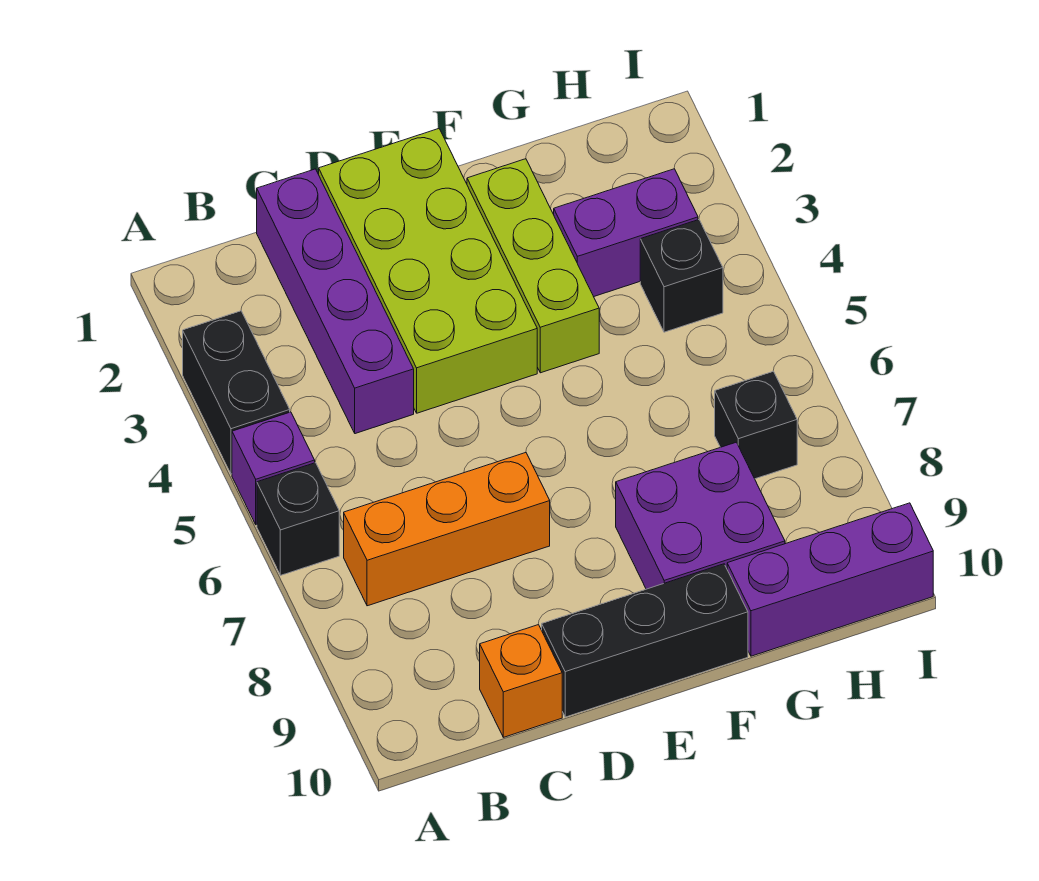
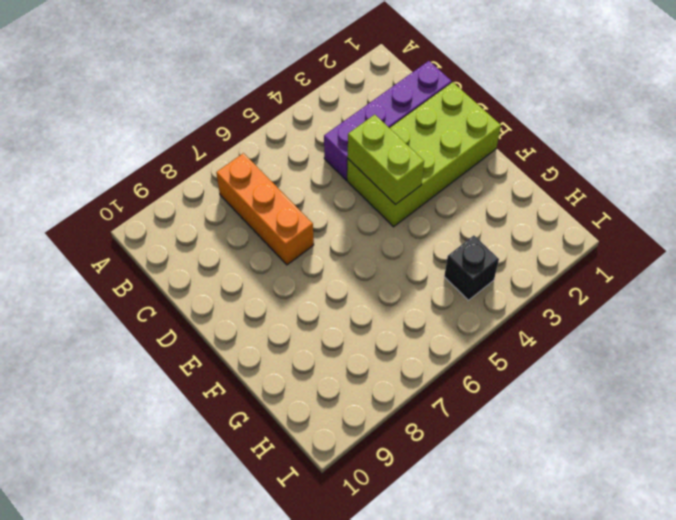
lime 1x2 brick [348,115,424,205] -> none
none -> black 1x2 brick [183,311,290,474]
none -> purple 1x1 brick [232,412,315,525]
none -> black 1x1 brick [257,463,339,575]

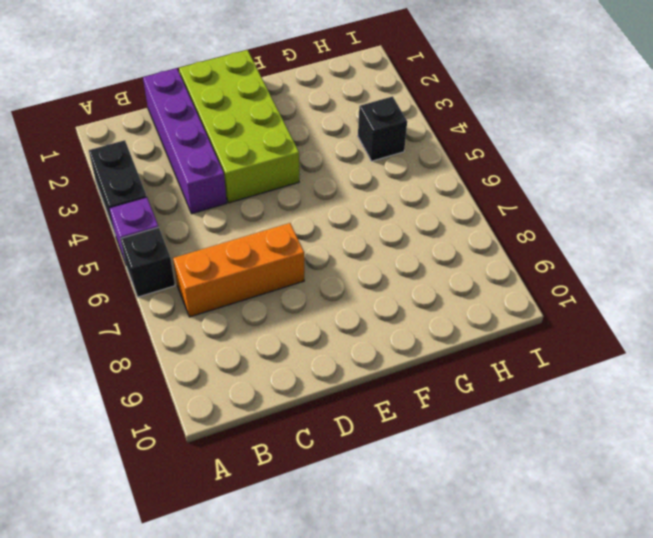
none -> orange 1x1 brick [480,625,562,737]
none -> black 1x3 brick [542,564,748,717]
none -> lime 1x3 brick [467,159,599,373]

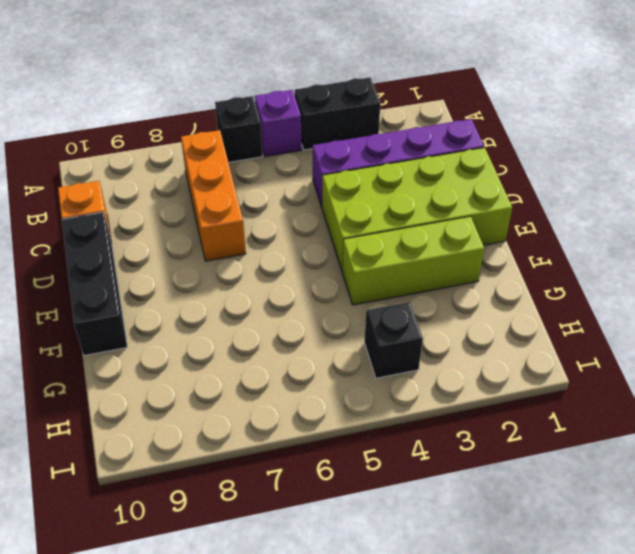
none -> purple 2x2 brick [616,442,785,589]
none -> purple 1x2 brick [554,169,698,297]
none -> purple 1x3 brick [727,503,933,656]

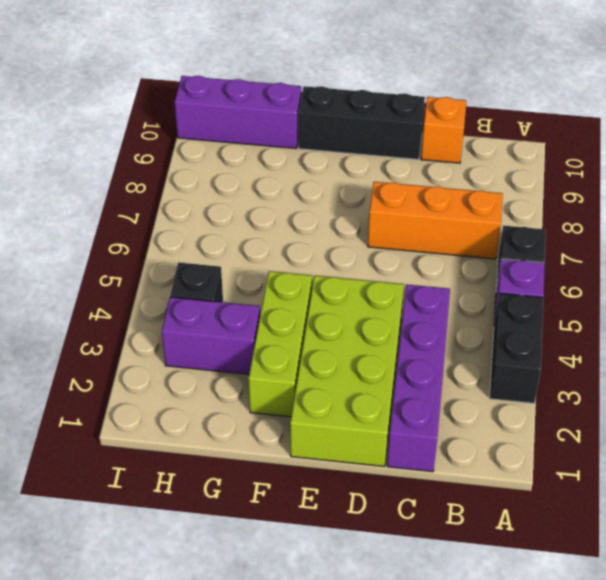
none -> purple 2x2 brick [616,442,785,589]
none -> black 1x1 brick [715,371,797,479]

